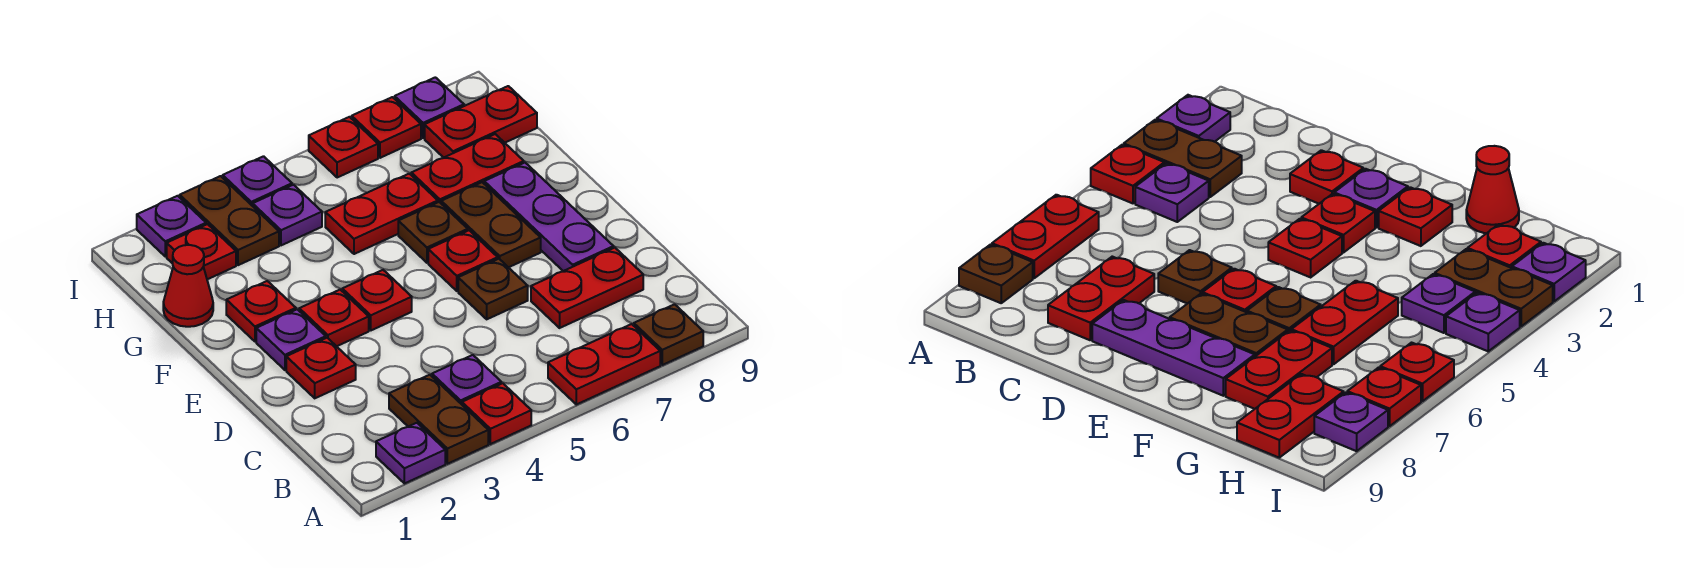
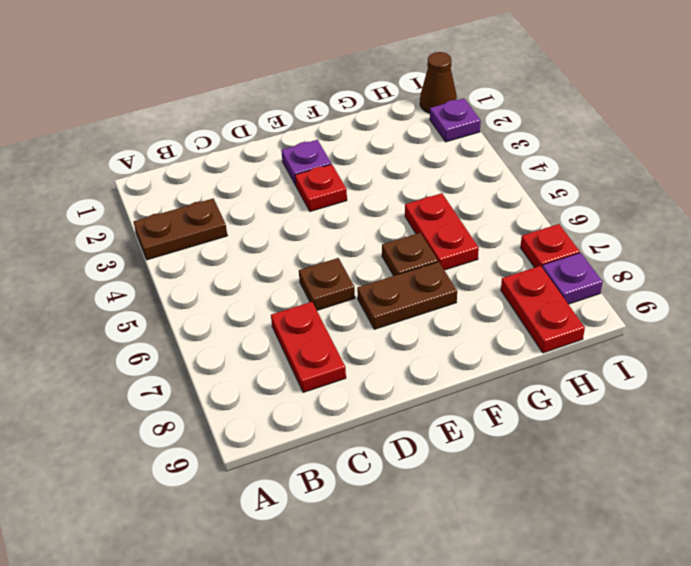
brown 1x1 cone [420,52,457,113] -> none
none -> purple 1x1 plate [376,423,445,484]
none -> red 1x1 plate [462,383,531,444]
none -> red 1x2 plate [548,324,660,405]

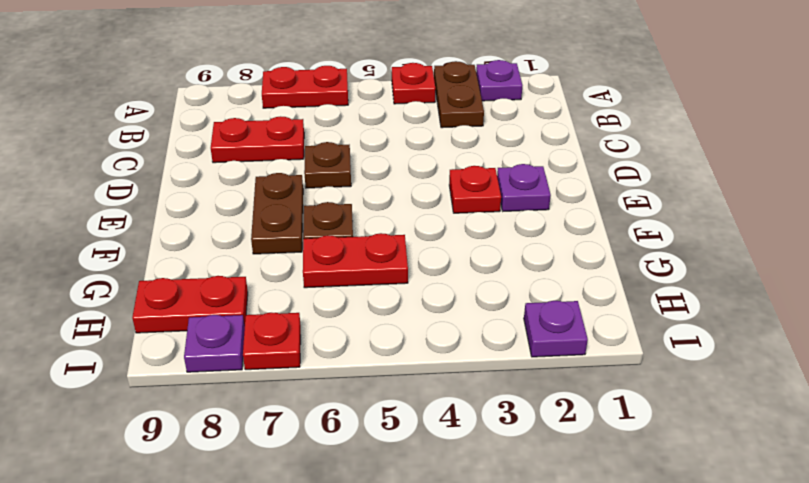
none -> brown 1x1 plate [634,304,703,365]
none -> purple 1x1 plate [432,355,501,404]
none -> red 1x1 plate [286,338,356,398]

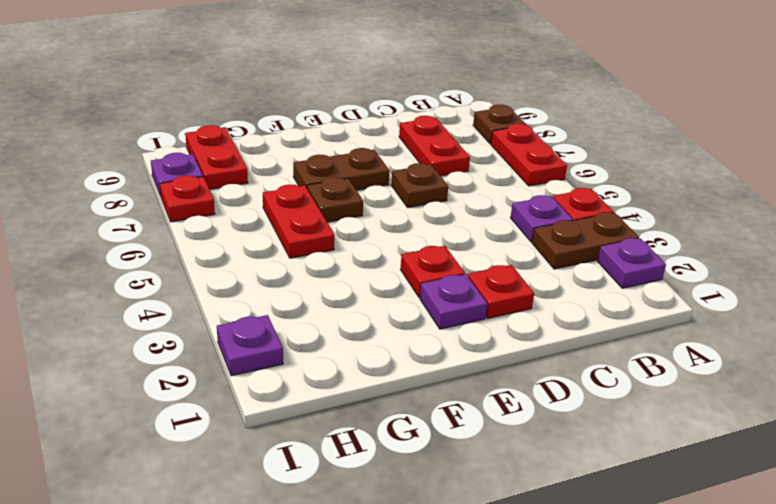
none -> purple 1x3 plate [484,163,614,271]
none -> red 1x1 plate [342,270,412,330]
none -> red 1x1 plate [428,230,498,291]

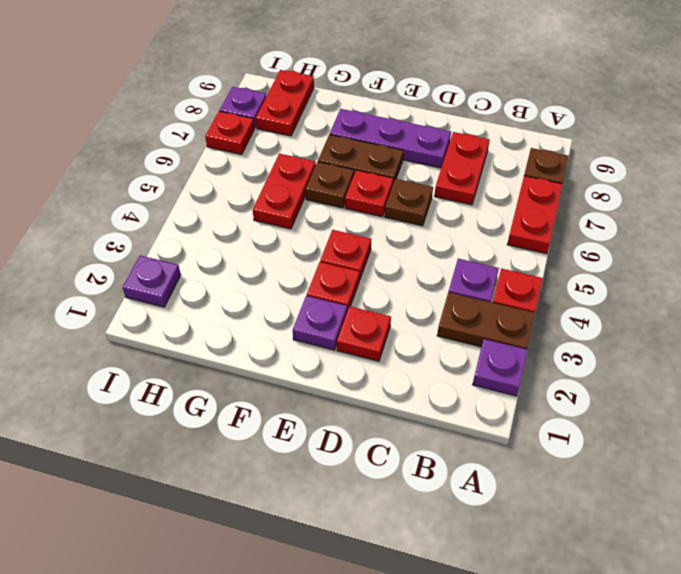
none -> red 1x1 plate [226,281,296,342]
none -> red 1x1 cone [163,245,213,327]
none -> red 1x2 plate [411,134,524,203]

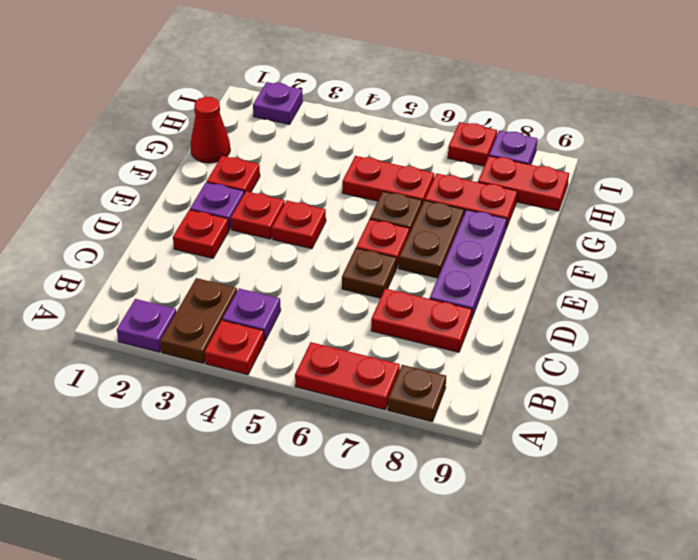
none -> red 1x1 plate [167,224,236,279]
none -> brown 1x2 plate [180,176,279,265]
none -> purple 1x1 plate [253,185,322,245]

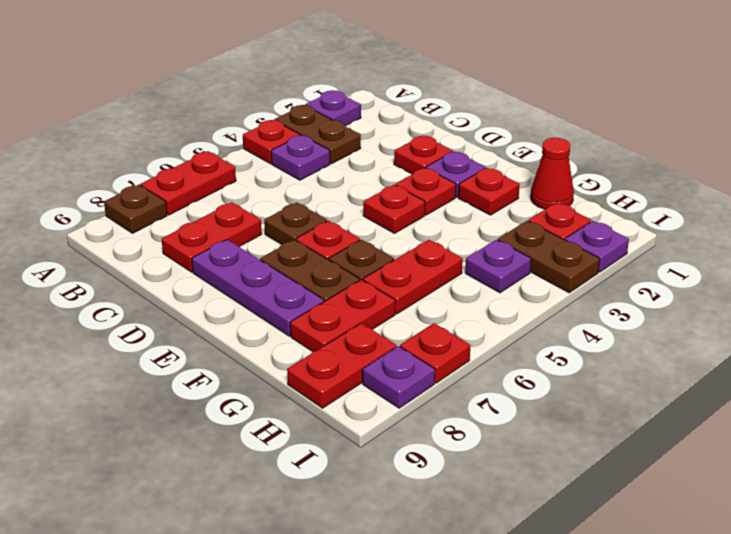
none -> purple 1x1 plate [223,156,292,206]
none -> red 1x1 plate [309,117,378,178]

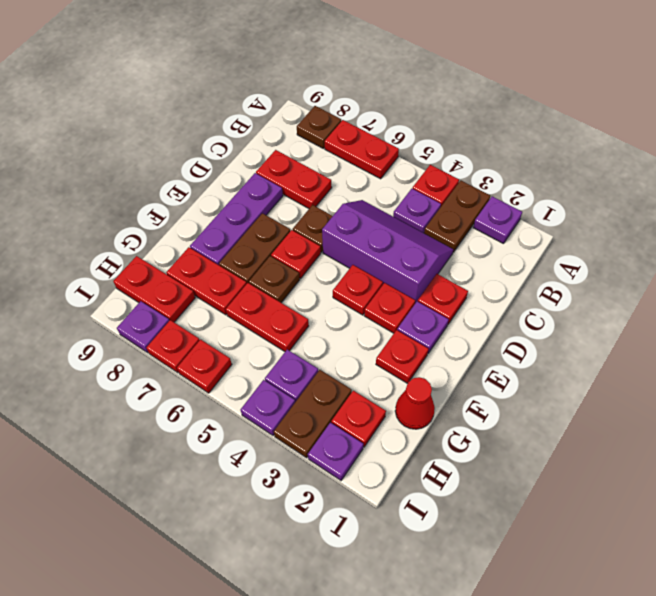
purple 2x3 slope [322,200,453,303] -> none

